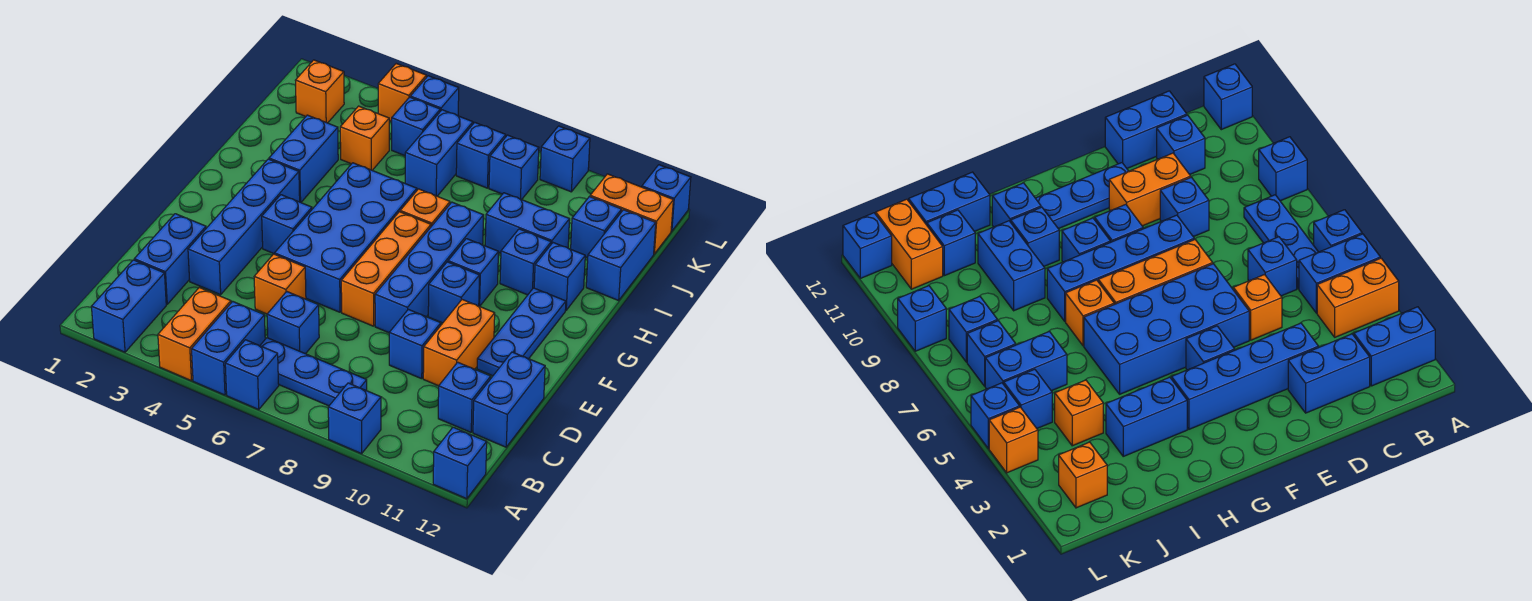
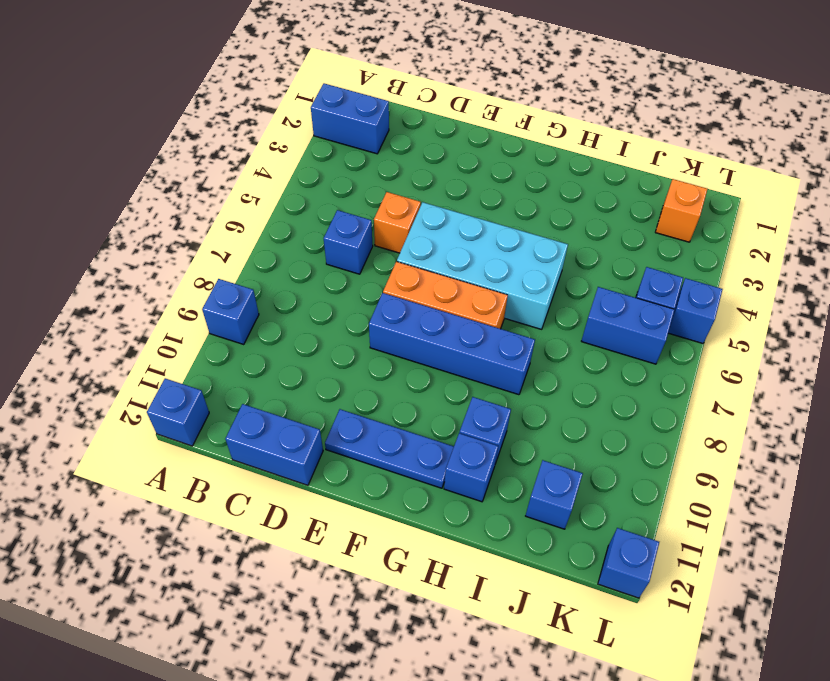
cyan 2x4 brick [397,202,568,329] -> blue 2x4 brick [275,163,417,312]
none -> orange 1x2 brick [158,288,231,381]
none -> blue 1x2 brick [192,301,265,395]
none -> blue 1x1 brick [225,340,279,410]
none -> blue 1x3 plate [260,338,367,406]

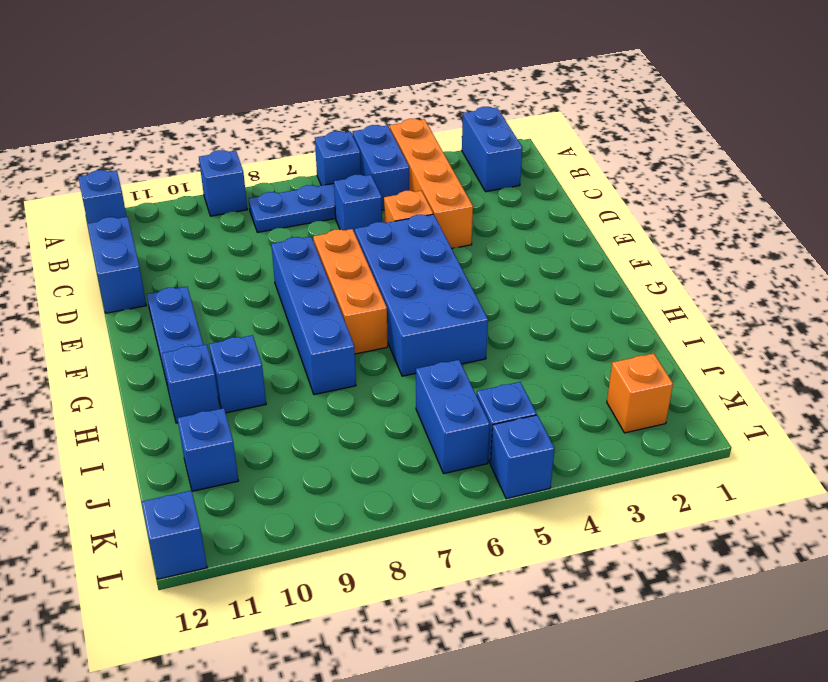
orange 1x4 brick [390,119,473,248] -> orange 1x2 brick [158,288,231,381]
none -> blue 1x2 brick [134,214,206,304]
none -> blue 1x1 brick [438,362,491,432]
none -> blue 1x4 brick [188,159,300,295]
none -> blue 1x1 brick [389,309,441,379]

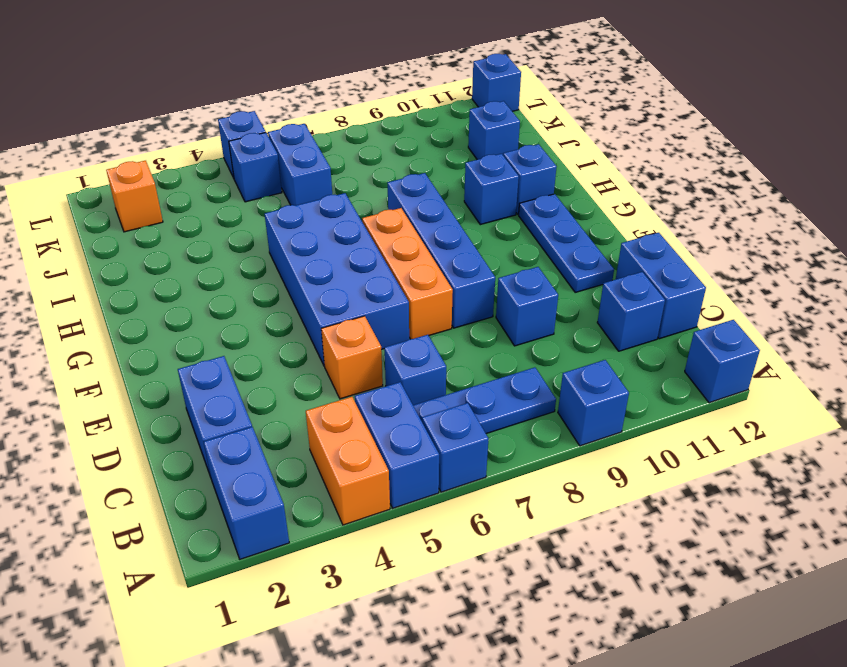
none -> blue 1x4 brick [188,159,300,295]
none -> orange 1x2 brick [423,300,495,386]
none -> blue 1x1 brick [262,195,312,254]
none -> blue 1x1 brick [428,262,480,323]

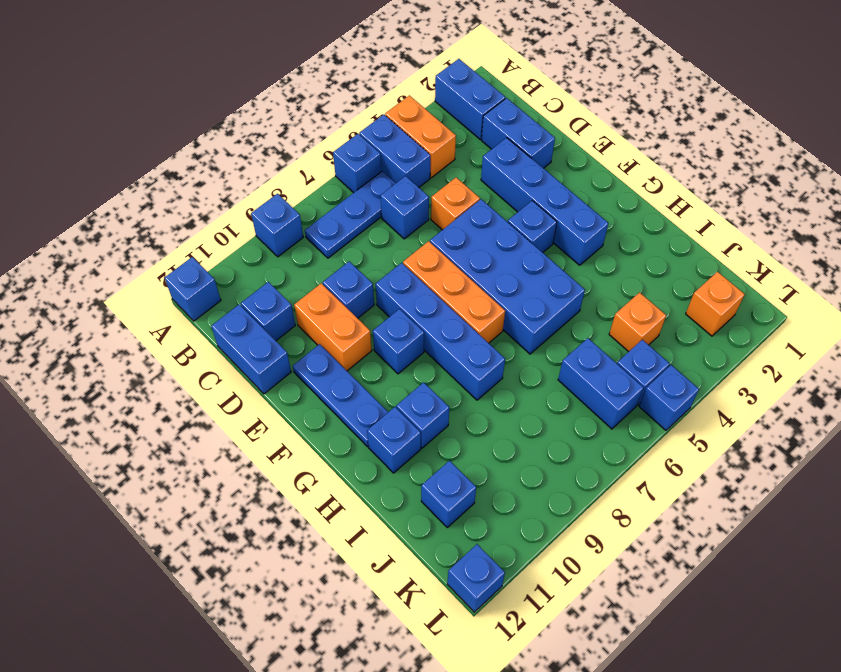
none -> blue 1x1 brick [448,239,498,306]
none -> blue 1x2 brick [269,115,338,202]
none -> orange 1x1 brick [400,189,450,226]
none -> blue 1x2 brick [485,193,570,253]

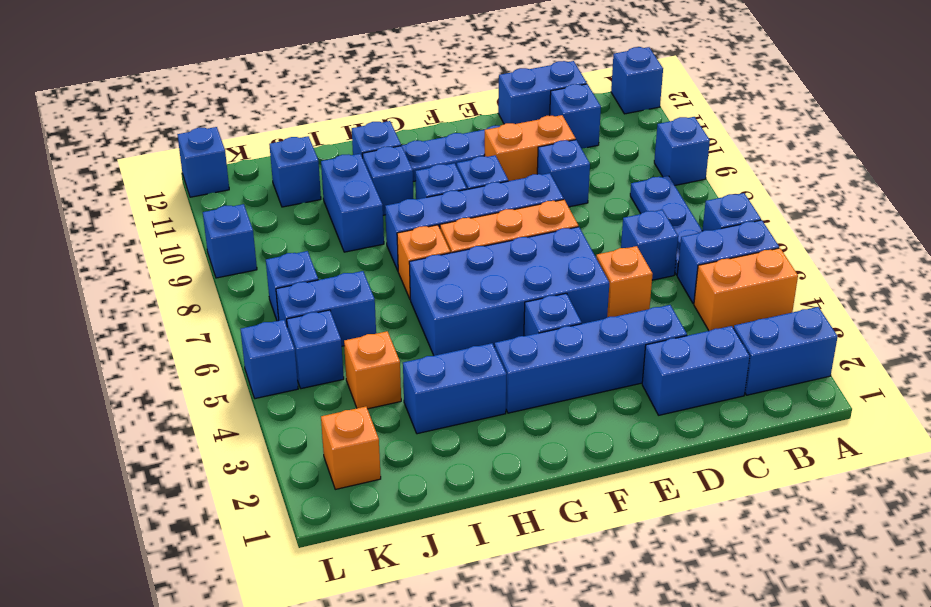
none -> blue 1x2 brick [586,210,656,300]
none -> blue 1x1 brick [489,135,539,200]
none -> orange 1x2 brick [590,174,673,254]
none -> orange 1x1 brick [378,64,426,122]

